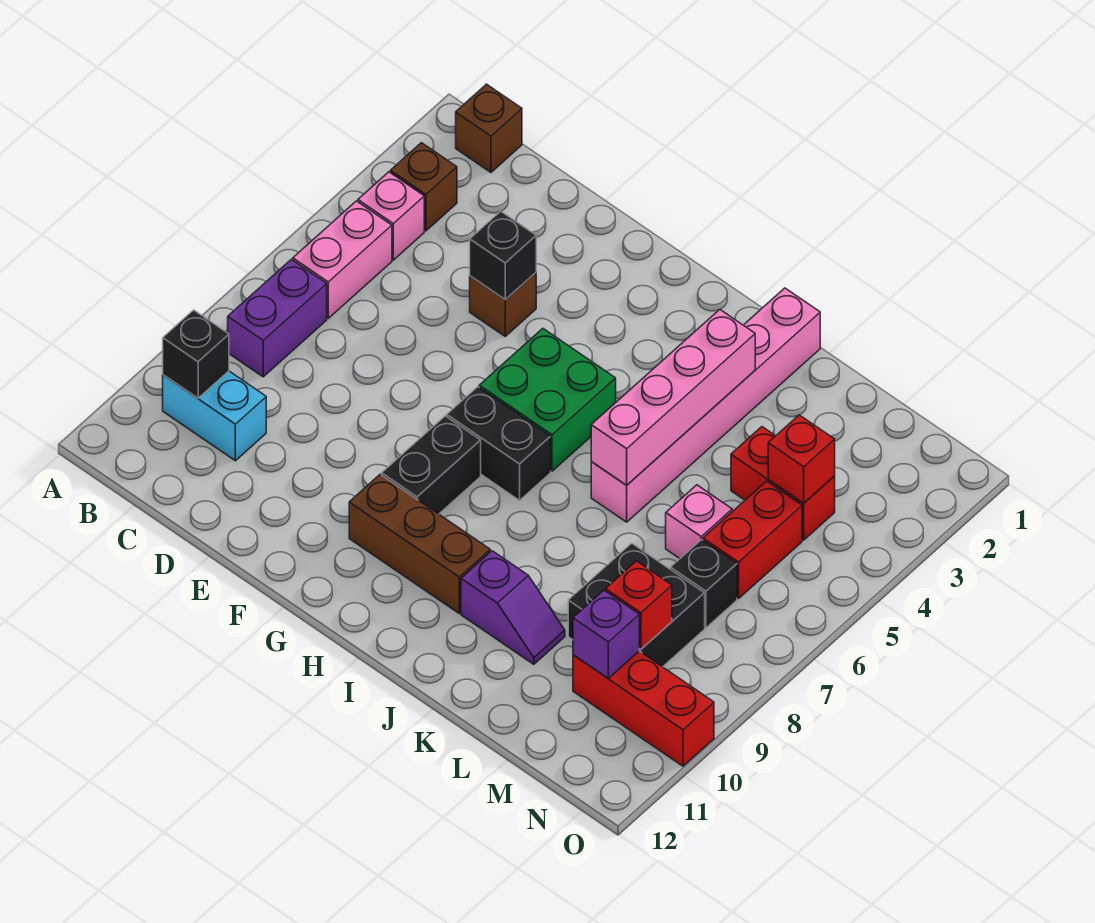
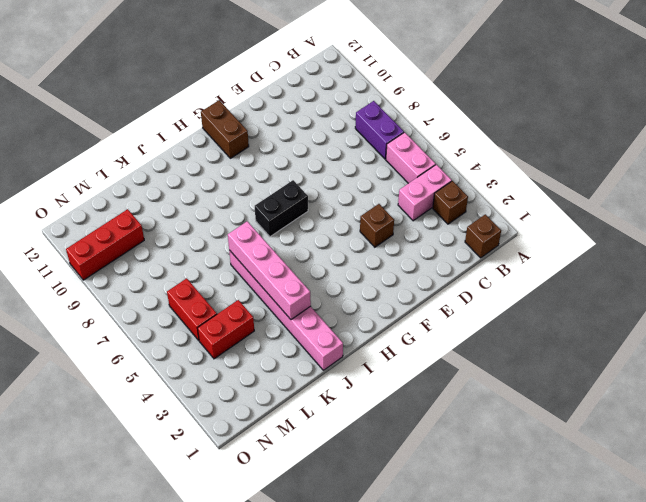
pink 1x2 brick [398,165,452,221] -> pink 1x1 brick [358,172,424,260]
brown 1x2 brick [201,100,249,158] -> none
none -> cyan 1x2 brick [163,371,266,461]
none -> green 2x2 brick [479,329,616,471]
none -> black 1x2 brick [382,416,481,514]

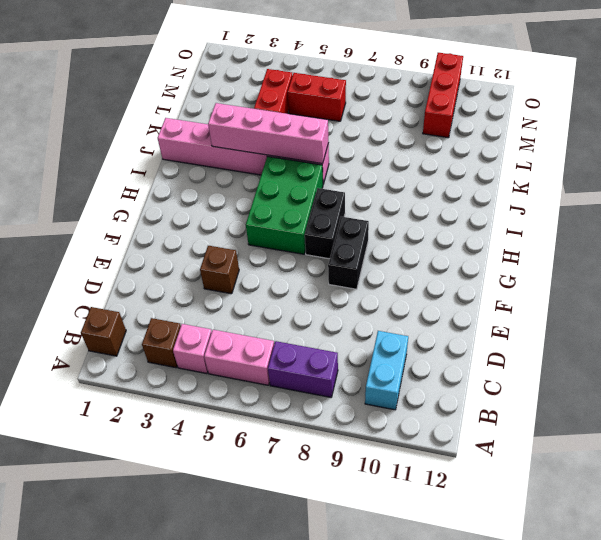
black 1x2 brick [328,217,369,289] -> black 1x2 brick turned to [382,416,481,514]
green 2x3 brick [246,156,323,254] -> green 2x2 brick [479,329,616,471]
none -> brown 1x3 brick [349,474,490,613]
none -> purple 1x2 slope [461,551,565,664]
none -> pink 1x1 brick [666,485,732,558]

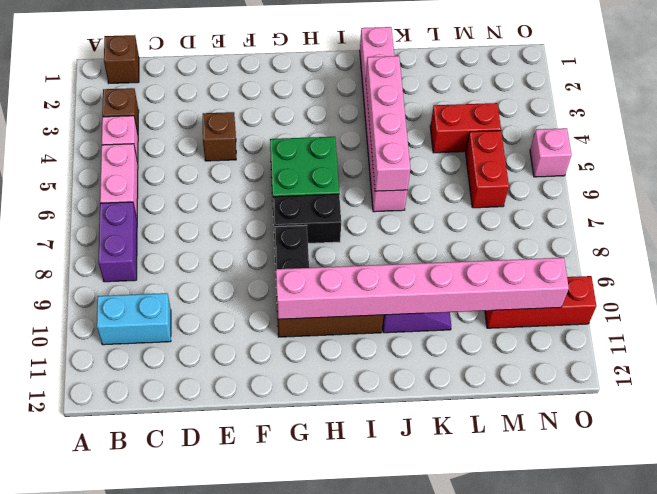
pink 1x8 brick [276,258,569,319] -> purple 1x1 brick [573,590,639,678]
pink 1x1 brick [530,128,572,177] -> pink 1x1 brick moved to [666,485,732,558]
none -> black 2x2 brick [568,543,705,667]
none -> black 1x1 brick [671,539,737,628]
none -> black 1x1 brick [163,310,229,398]

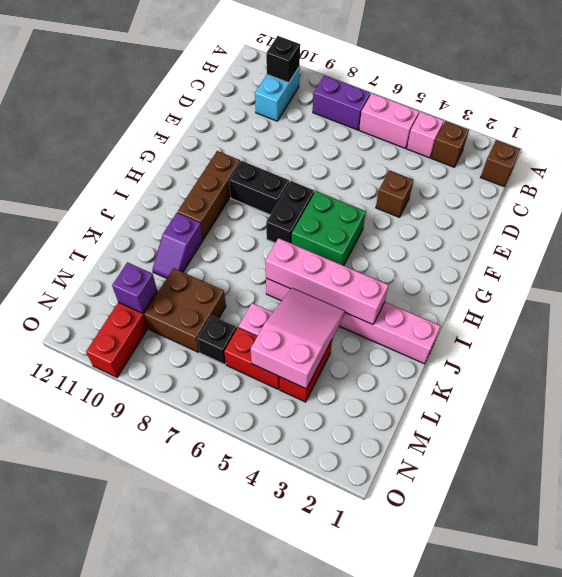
pink 2x3 slope [251,288,345,389] -> red 1x1 brick [768,415,835,503]
brown 2x2 brick [144,268,226,352] -> black 2x2 brick [568,543,705,667]
none -> black 1x1 brick [470,211,536,300]
none -> red 1x1 brick [605,561,672,649]

